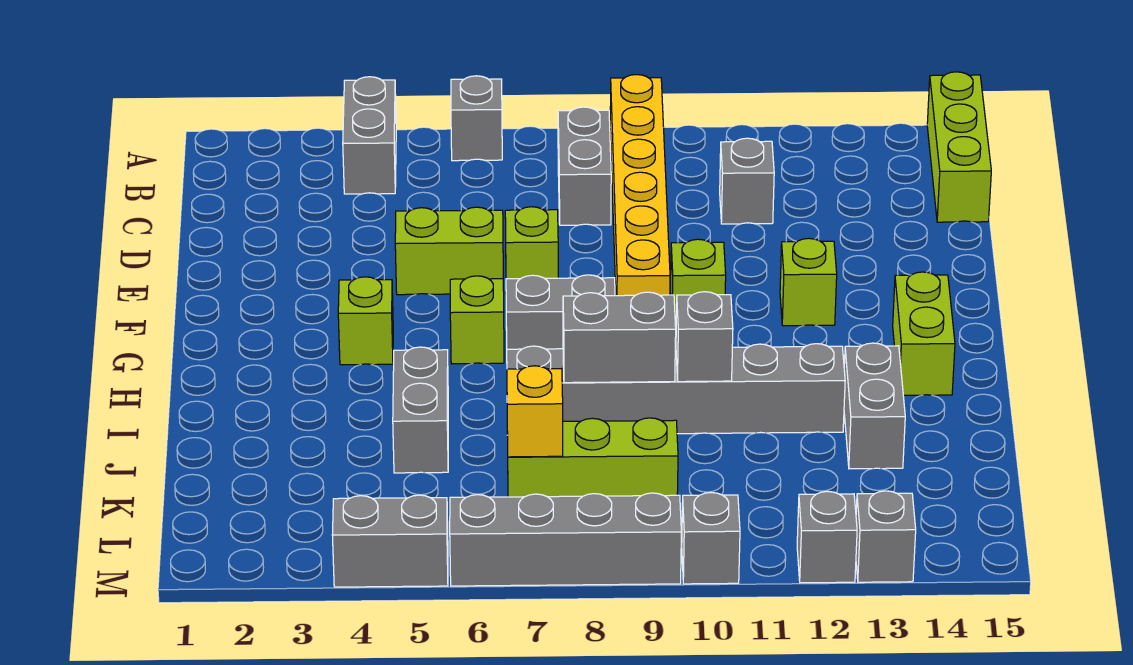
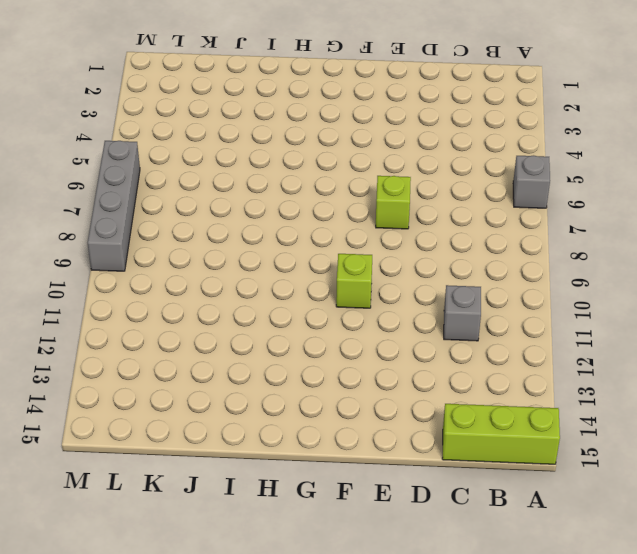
none -> grey 1x2 brick [343,77,396,194]
none -> yellow 1x6 brick [610,75,670,296]
none -> grey 1x2 brick [558,107,611,225]

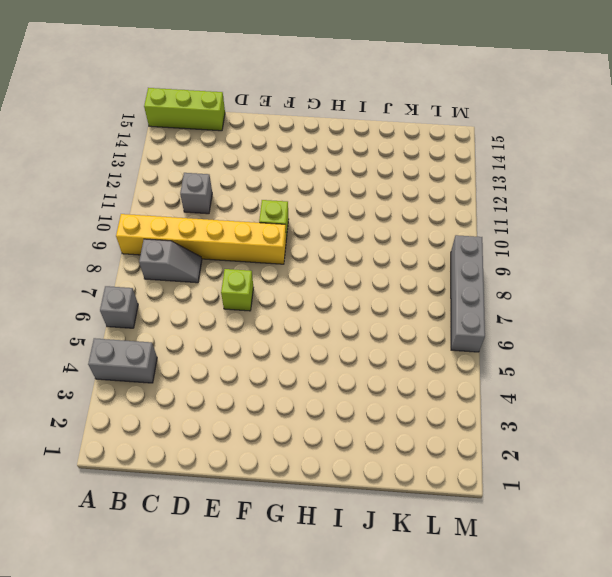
grey 1x2 slope [139,239,202,283] -> grey 1x2 brick [558,107,611,225]
none -> lime 1x2 brick [395,207,503,295]
none -> lime 1x1 brick [780,238,837,326]
none -> lime 1x1 brick [338,277,393,365]

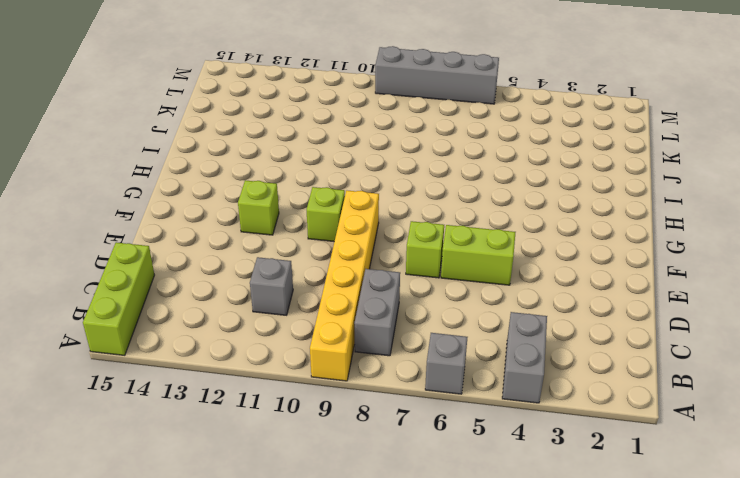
none -> lime 1x1 brick [338,277,393,365]
none -> lime 1x1 brick [450,276,504,364]
none -> grey 1x2 brick [506,275,615,349]

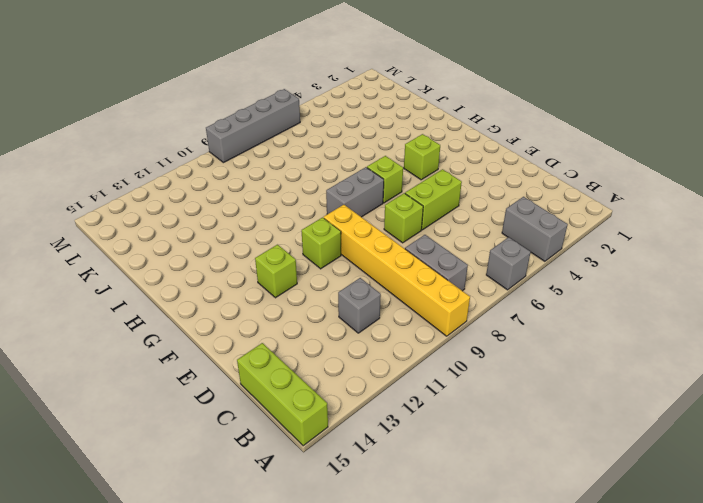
none -> lime 1x2 brick [893,272,955,395]
none -> grey 1x2 brick [393,347,448,473]
none -> grey 1x6 brick [507,344,845,434]

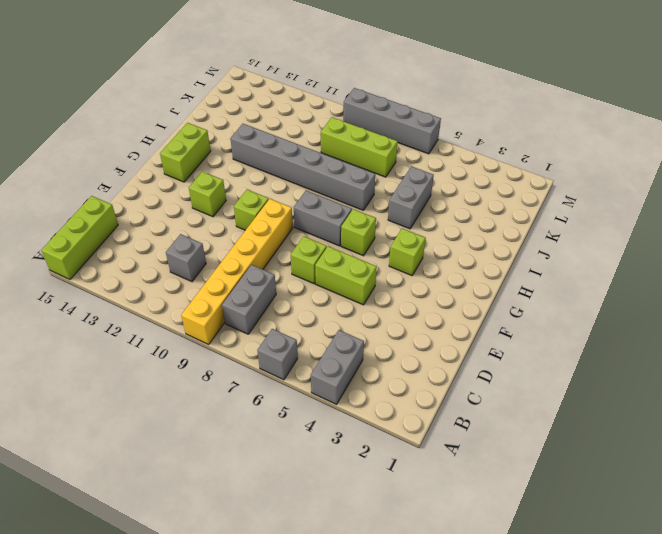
none -> grey 1x2 brick [844,343,905,469]
none -> grey 1x2 brick [332,495,448,587]
none -> grey 1x1 brick [682,493,740,584]

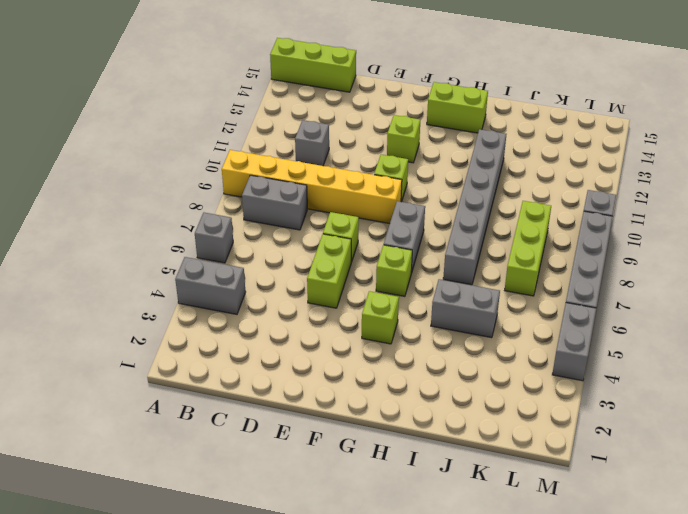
none -> grey 1x2 brick [844,343,905,469]
none -> grey 1x1 brick [797,491,857,583]
none -> grey 1x1 brick [856,491,916,582]

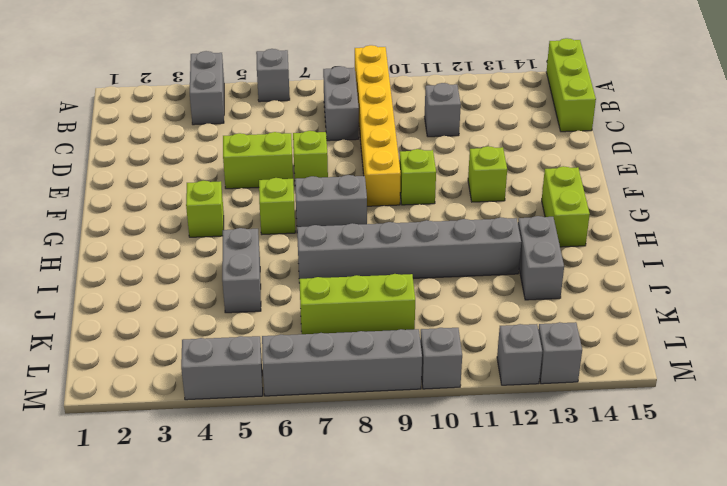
none -> grey 1x2 brick [563,292,676,383]
none -> grey 1x1 brick [676,292,733,382]
none -> yellow 1x1 brick [507,366,563,457]

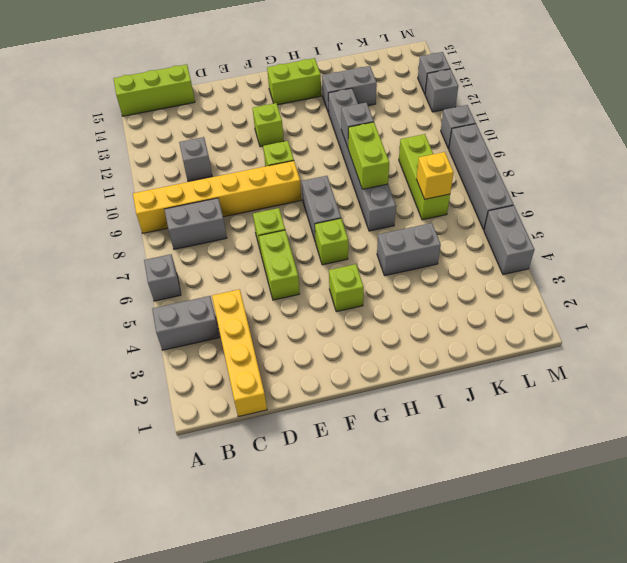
yellow 1x4 brick [212,289,267,417] -> none
lime 1x2 brick [348,122,389,189] -> grey 1x2 brick [563,292,676,383]

